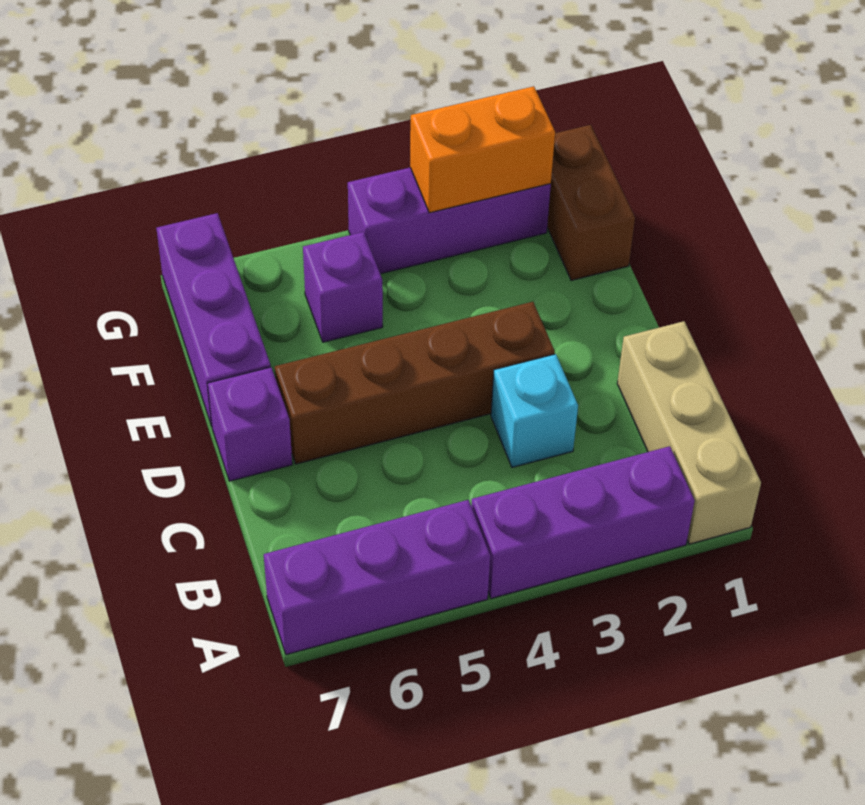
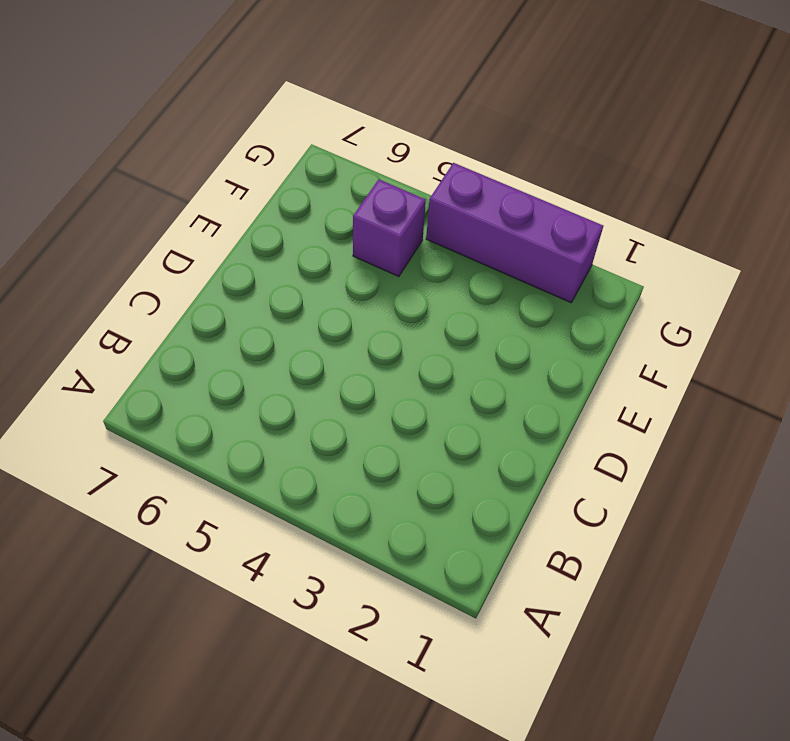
none -> tan 1x3 brick [617,321,761,544]
none -> purple 1x3 brick [471,446,695,598]

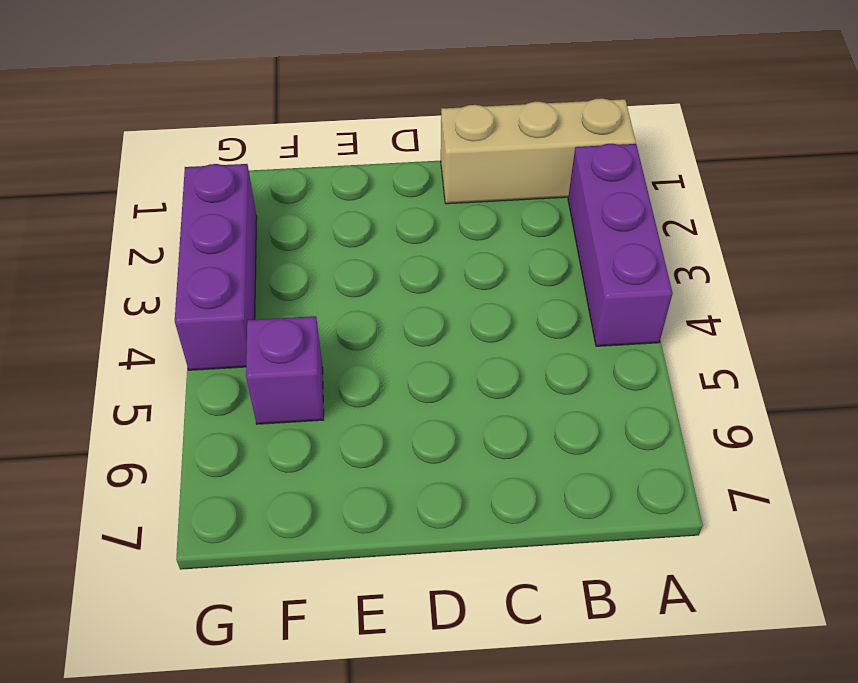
none -> purple 1x3 brick [264,500,490,655]
none -> cyan 1x1 brick [491,354,578,467]

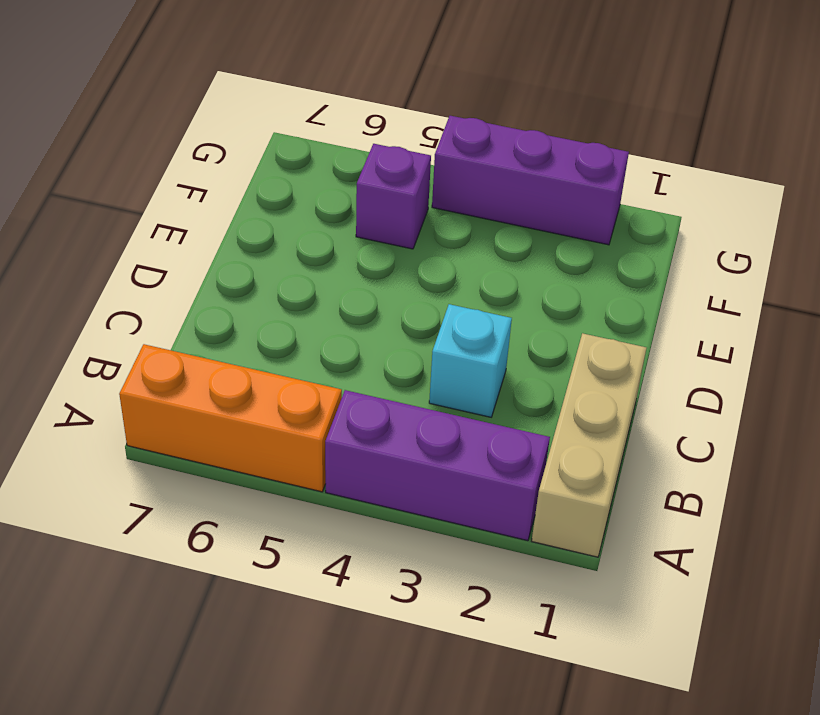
orange 1x3 brick [119,344,342,492] -> purple 1x3 brick [264,500,490,655]
none -> brown 1x4 brick [275,302,555,464]
none -> purple 1x1 brick [207,367,292,481]

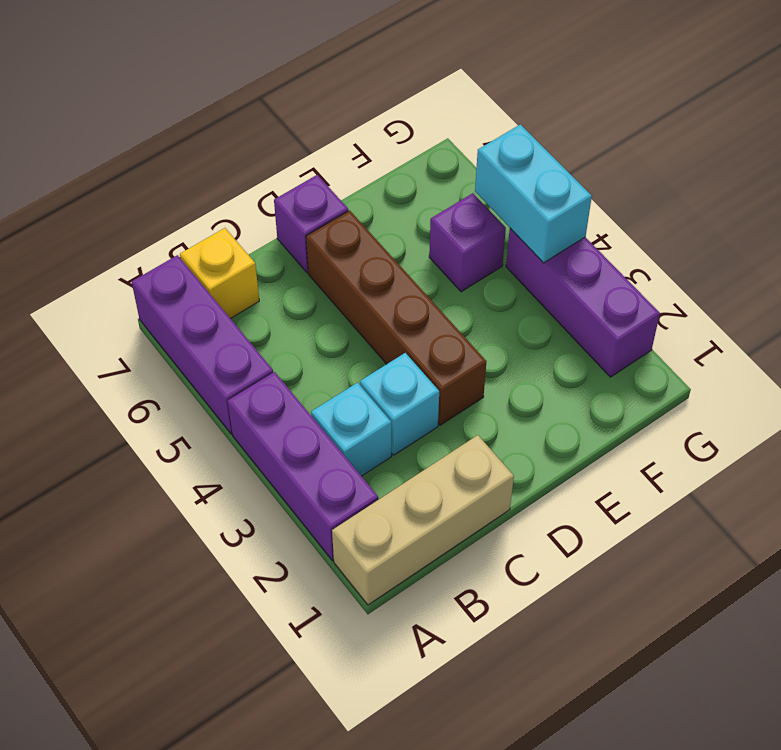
cyan 1x1 brick [311,383,391,476] -> none
yellow 1x1 brick [180,228,259,318] -> none
cyan 1x2 brick [475,124,592,263] -> none
none -> purple 1x3 brick [156,213,271,426]
none -> brown 1x2 brick [547,125,635,280]

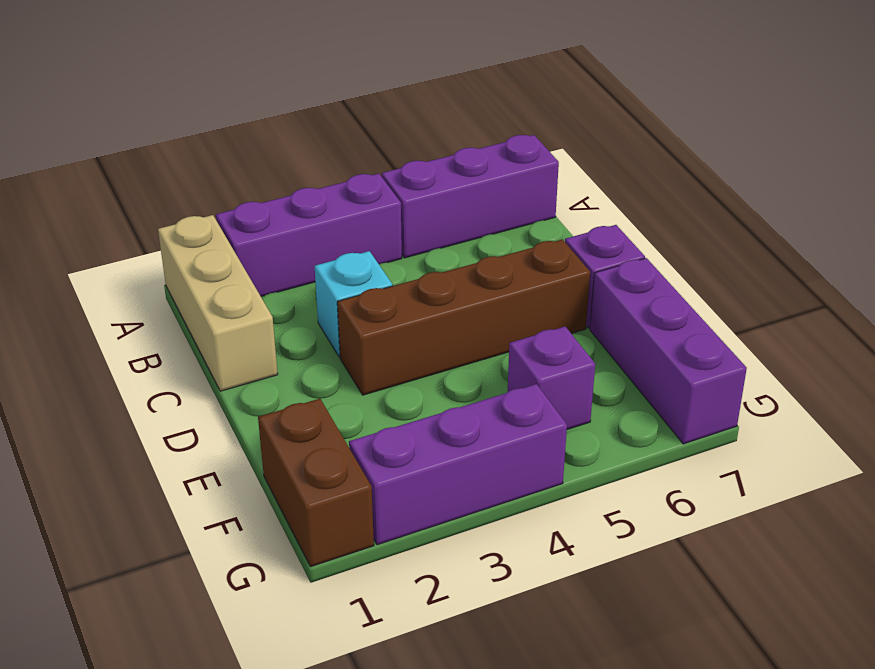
none -> orange 1x2 brick [410,86,555,213]

